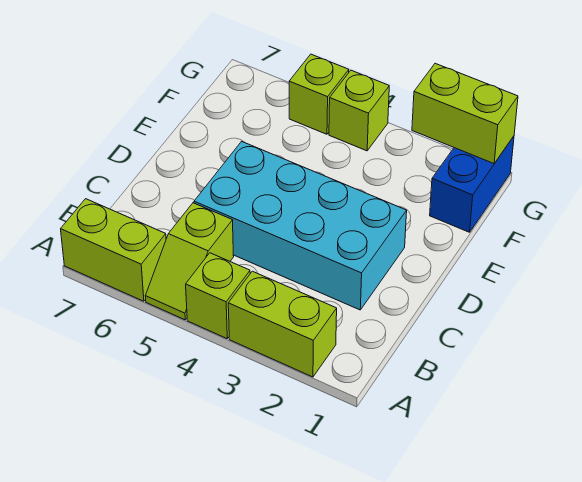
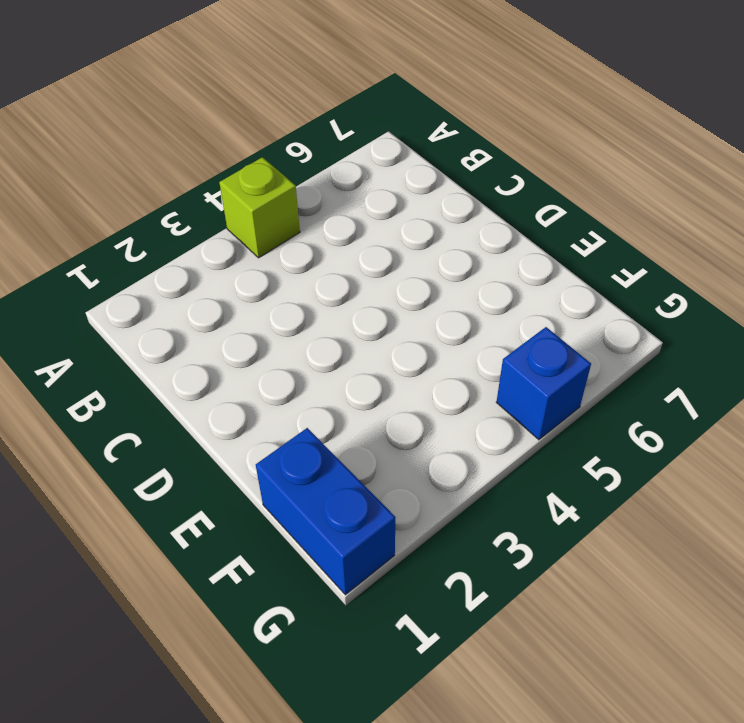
blue 1x1 brick [496,327,591,440] -> lime 1x1 brick [289,54,349,134]
none -> lime 1x2 brick [228,271,337,377]
none -> lime 1x2 slope [146,203,234,320]

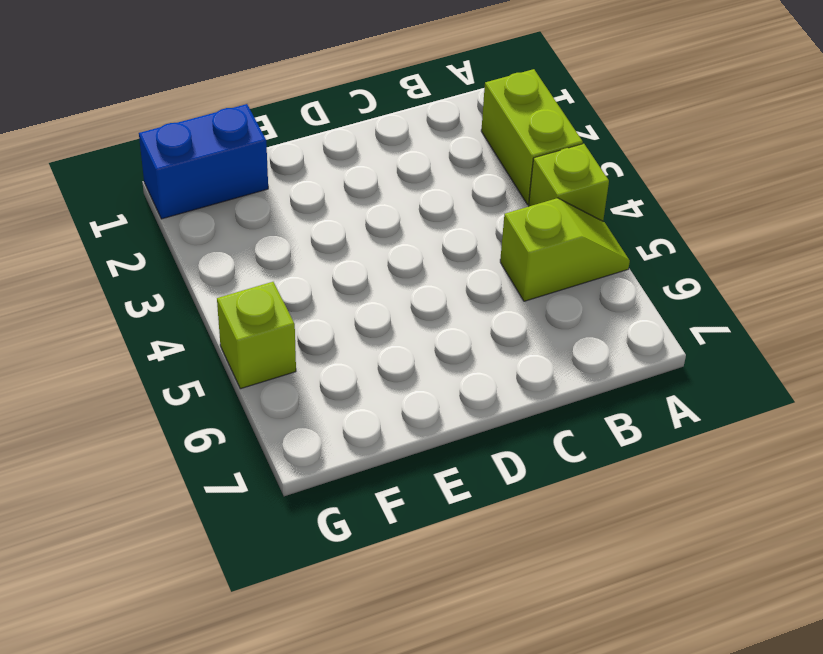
none -> lime 1x2 brick [61,199,166,301]
none -> cyan 2x4 brick [194,141,407,310]

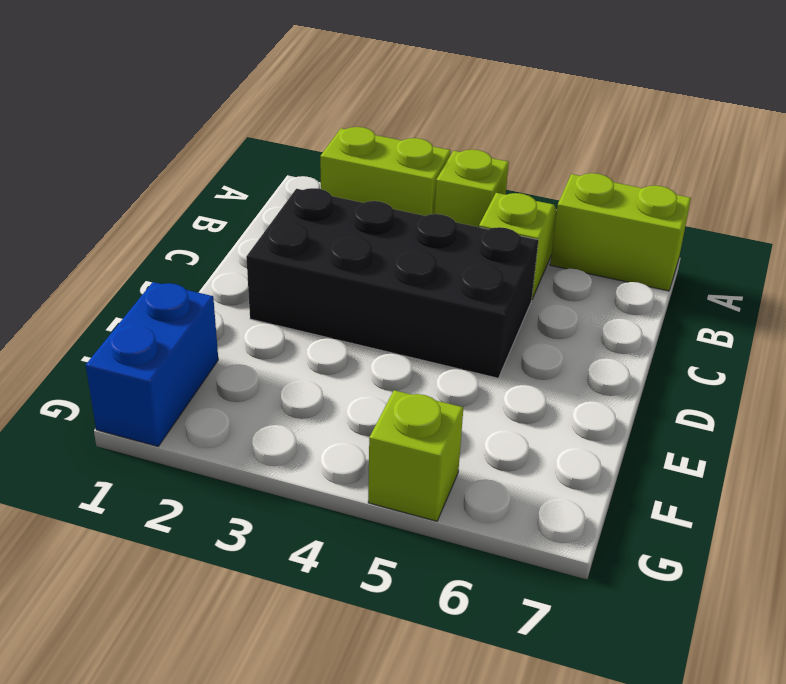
black 2x4 brick [246,188,538,378] -> cyan 2x4 brick [194,141,407,310]
none -> lime 1x1 brick [329,70,389,151]
none -> lime 1x2 brick [412,63,518,164]

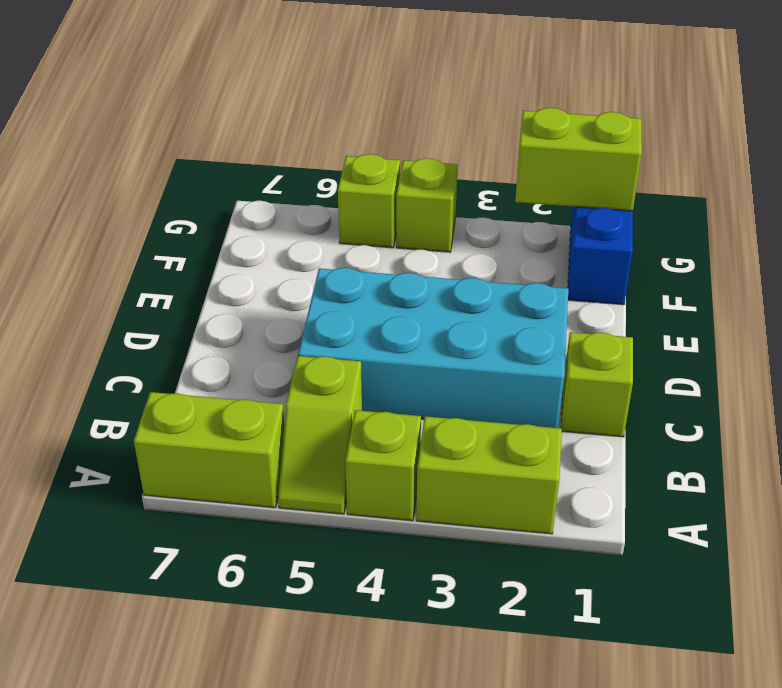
lime 1x1 brick [561,332,633,437] -> none

